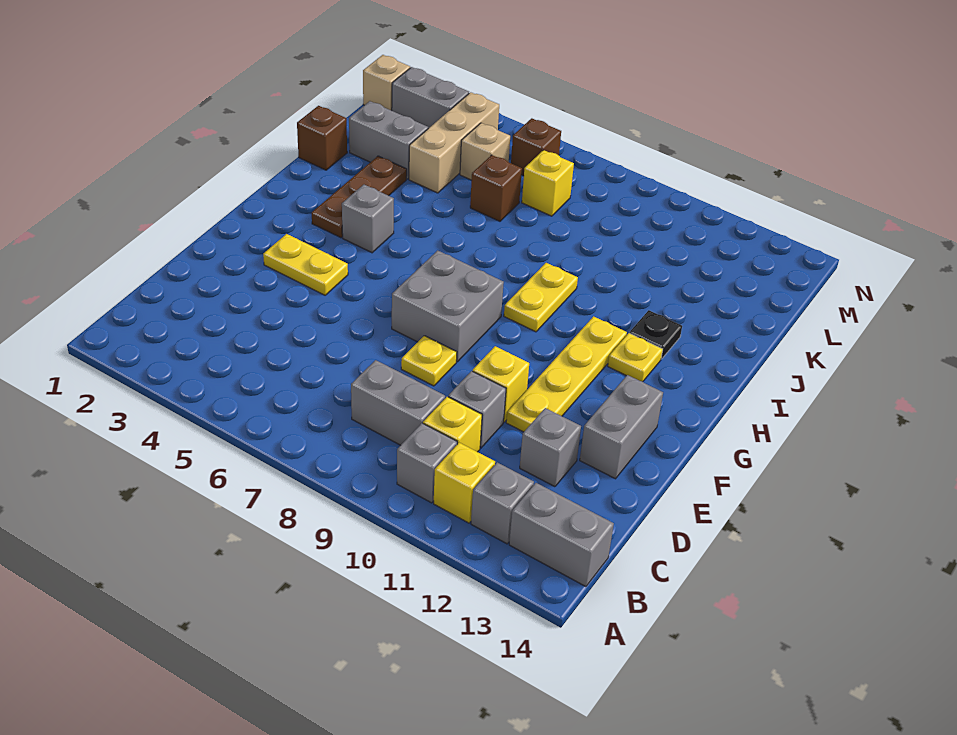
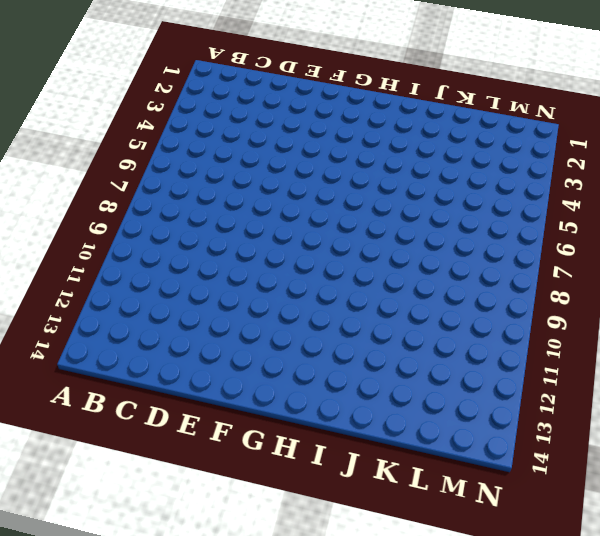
none -> grey 1x1 brick [397,423,457,503]
none -> yellow 1x1 brick [434,443,495,523]
none -> grey 1x1 brick [471,462,534,544]

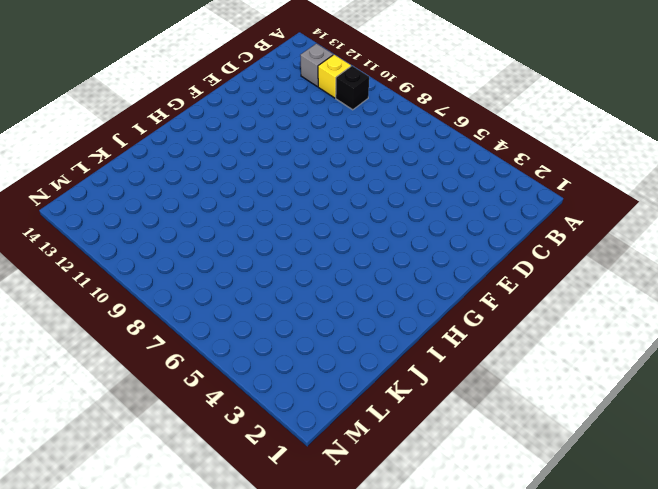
black 1x1 brick [336,66,369,110] -> grey 1x1 brick [397,423,457,503]
none -> grey 1x2 brick [509,483,614,587]
none -> grey 1x2 brick [351,360,445,445]
none -> yellow 1x1 brick [423,397,482,452]

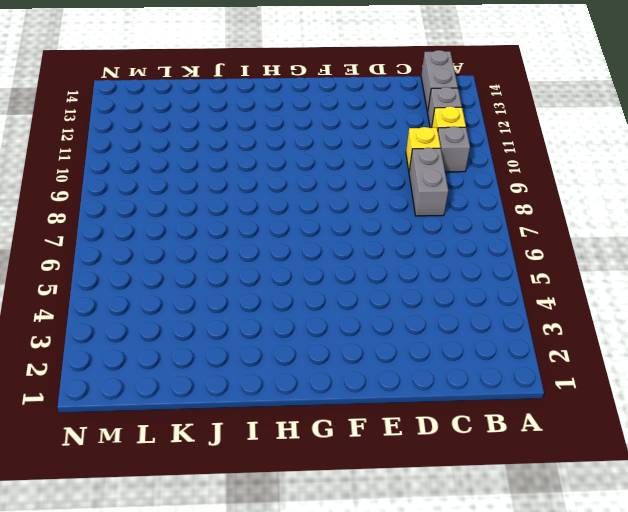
none -> grey 1x1 brick [448,371,506,448]
none -> grey 1x1 brick [520,408,581,487]
none -> yellow 1x1 plate [401,336,457,386]

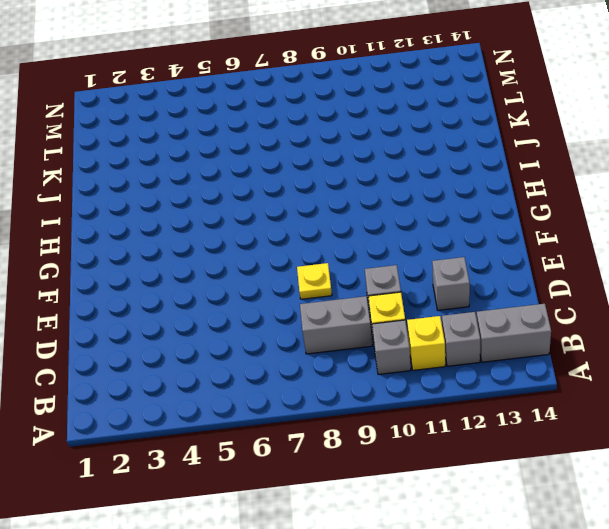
none -> yellow 1x1 brick [473,346,529,422]
none -> yellow 1x4 plate [506,316,627,432]
none -> grey 1x2 brick [580,375,663,479]

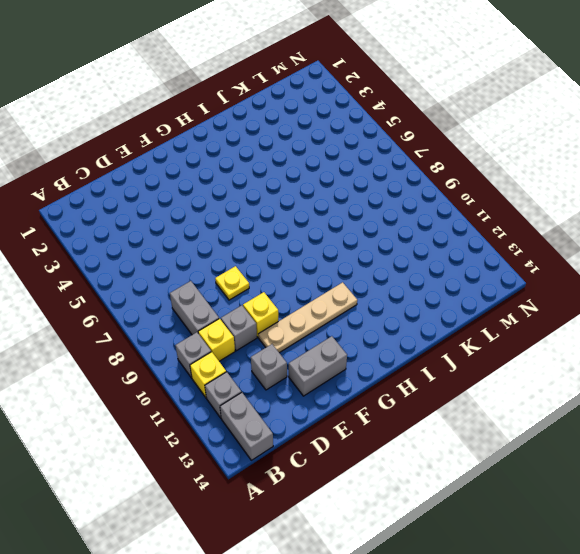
tan 1x4 plate [259,282,357,353] -> yellow 1x4 plate [506,316,627,432]
none -> yellow 1x2 plate [263,234,348,295]
none -> grey 2x2 brick [392,250,504,362]
none -> brown 1x3 plate [312,156,407,238]

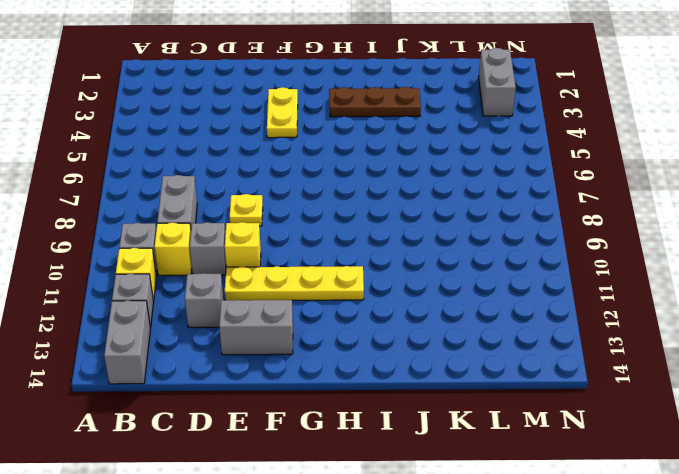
none -> grey 2x2 brick [392,250,504,362]
none -> grey 1x1 brick [342,185,394,253]
none -> yellow 1x2 plate [504,263,578,332]

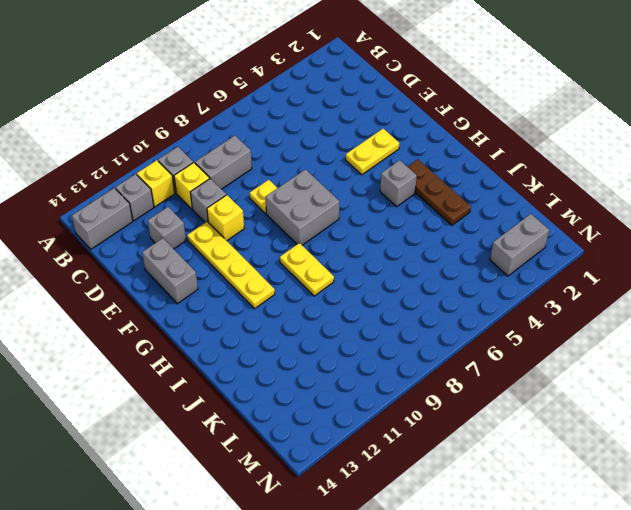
none -> yellow 1x1 plate [608,333,663,382]
none -> black 1x1 plate [630,310,682,359]
none -> brown 1x1 brick [297,106,347,170]

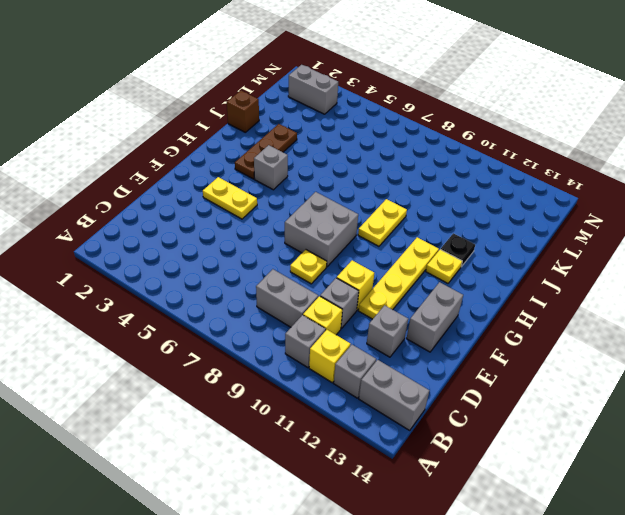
none -> grey 1x2 brick [349,101,428,179]
none -> tan 1x3 brick [409,92,499,193]
none -> brown 1x1 brick [470,155,522,221]

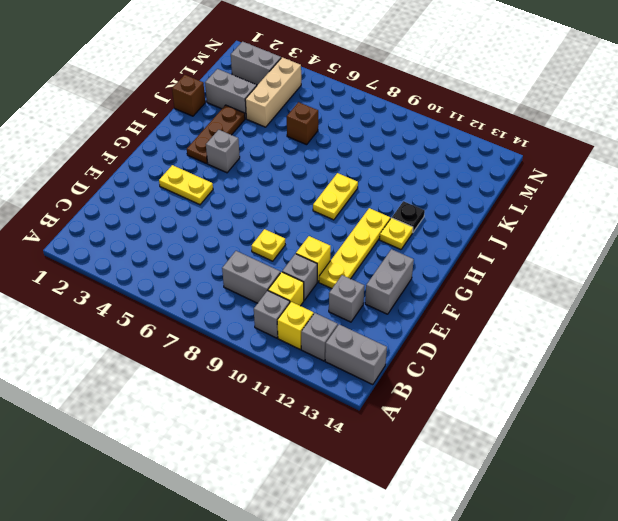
none -> grey 2x2 brick [392,250,504,362]
none -> tan 1x1 brick [460,123,510,180]
none -> yellow 1x1 brick [522,150,574,216]

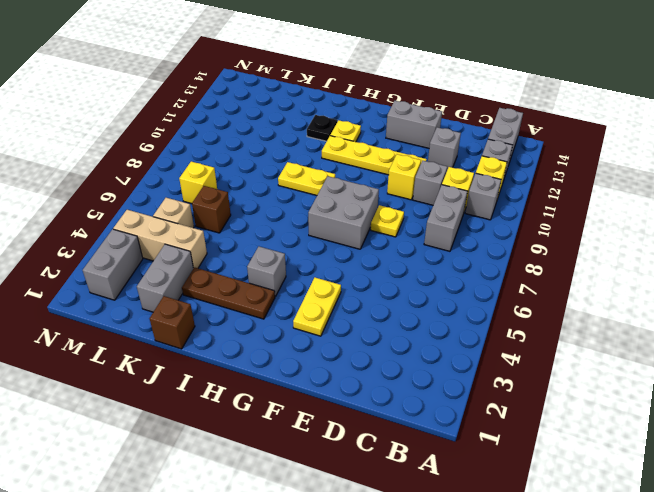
none -> tan 1x1 brick [363,55,410,110]
none -> brown 1x1 brick [511,118,561,176]

